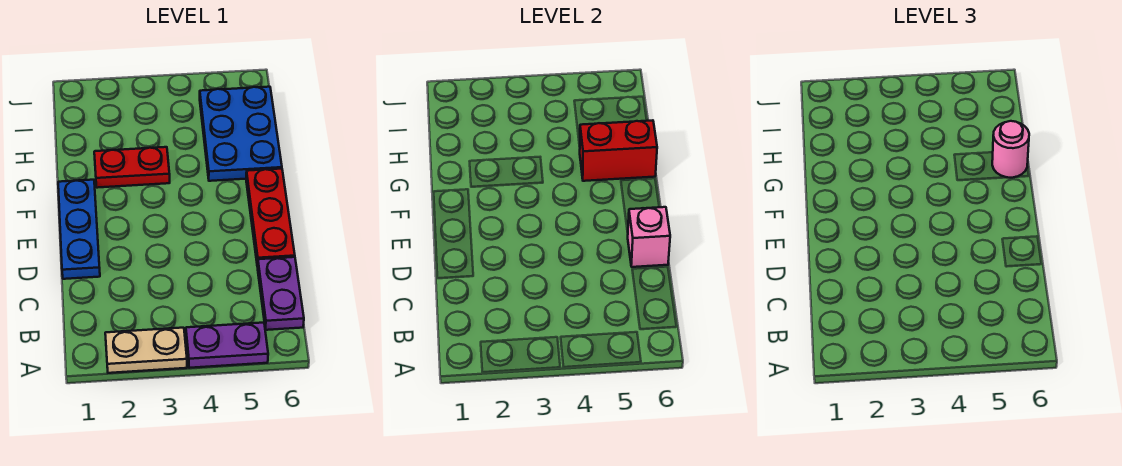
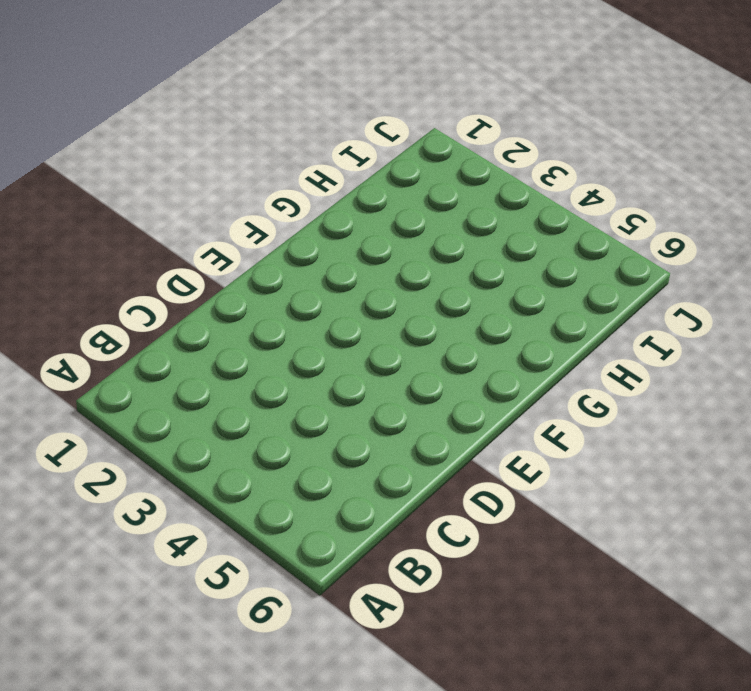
none -> tan 1x2 plate [105,328,187,373]
none -> purple 1x2 plate [186,323,268,368]

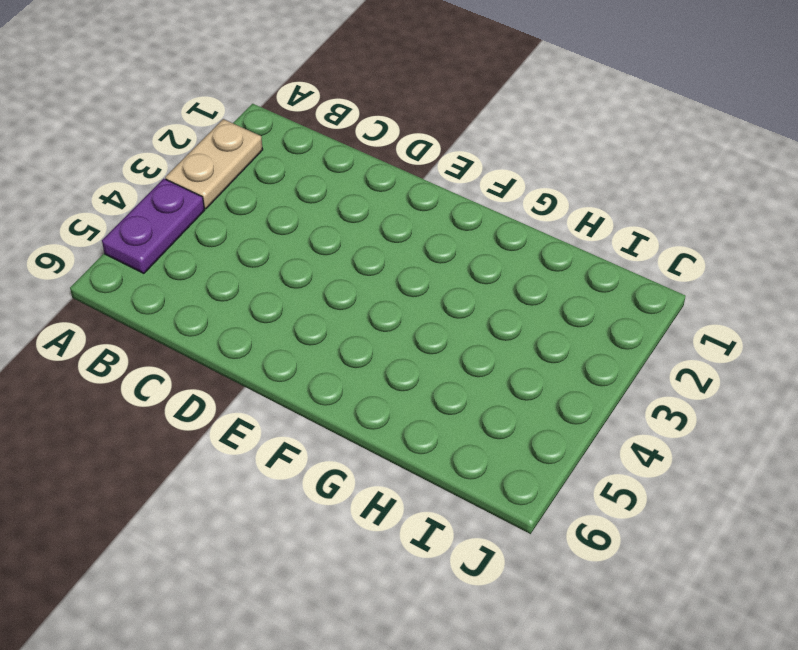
none -> purple 1x2 plate [258,257,304,330]
none -> blue 1x3 plate [58,180,100,279]

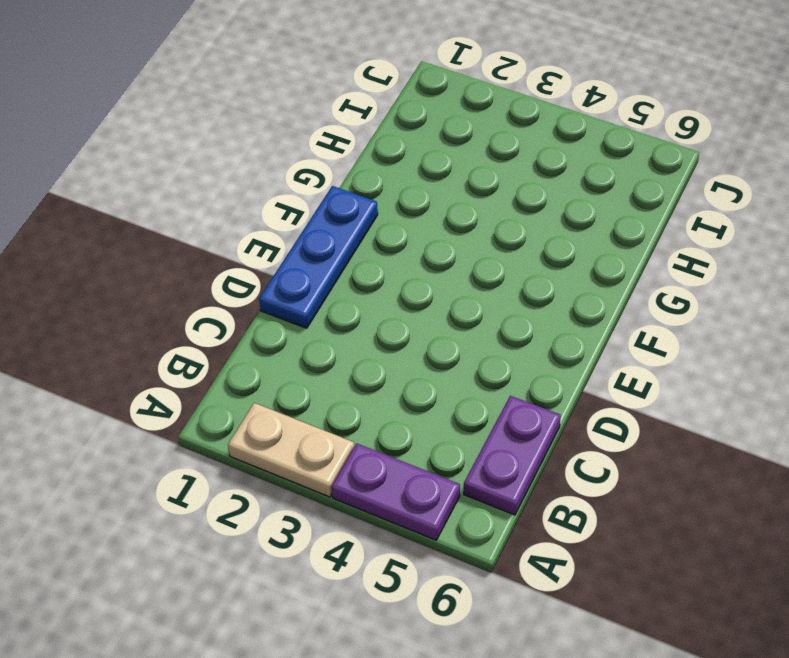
none -> red 1x3 plate [246,169,295,267]
none -> red 1x2 plate [94,147,170,188]

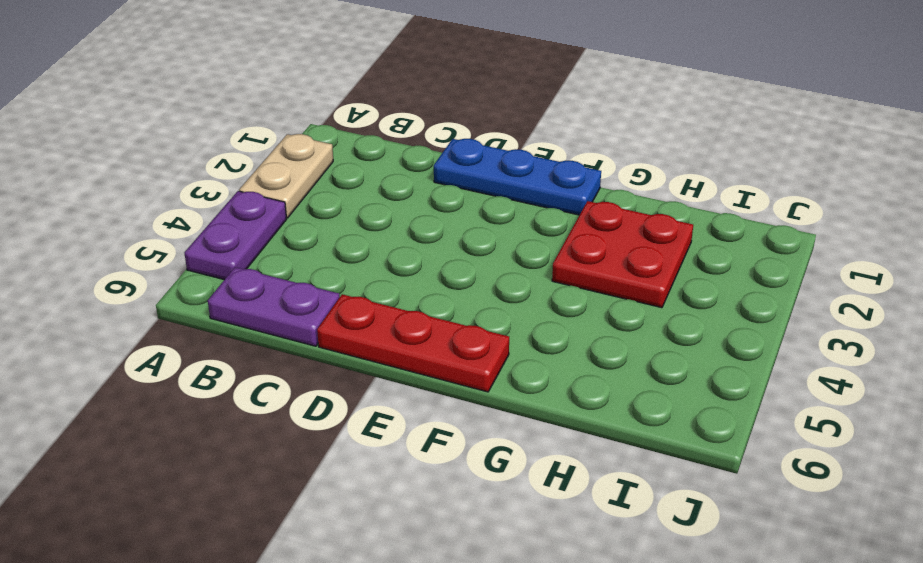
red 2x2 plate [552,201,693,308] -> red 1x2 plate [94,147,170,188]
none -> blue 2x3 plate [200,87,282,181]
none -> pink 1x1 brick [628,207,670,267]

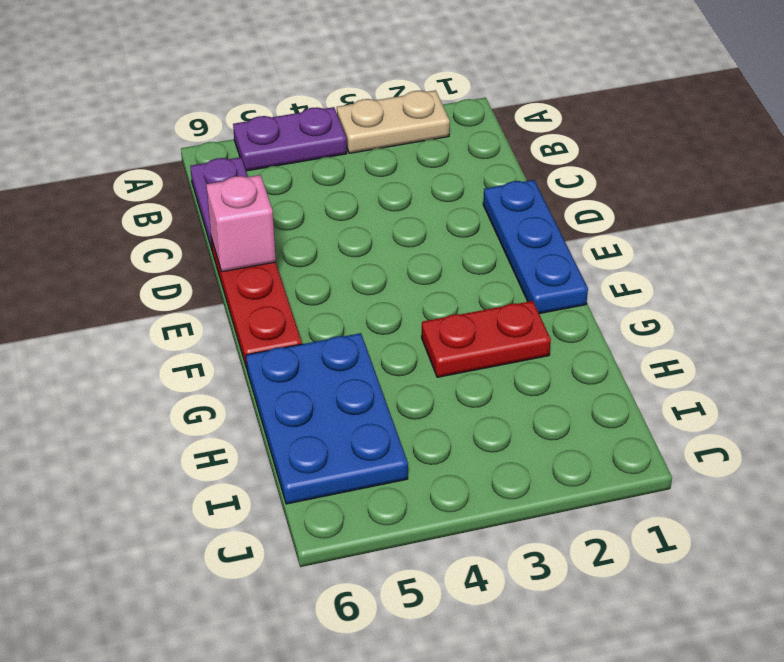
none -> red 1x2 brick [580,120,657,181]
none -> pink 1x1 round brick [992,121,1029,178]

